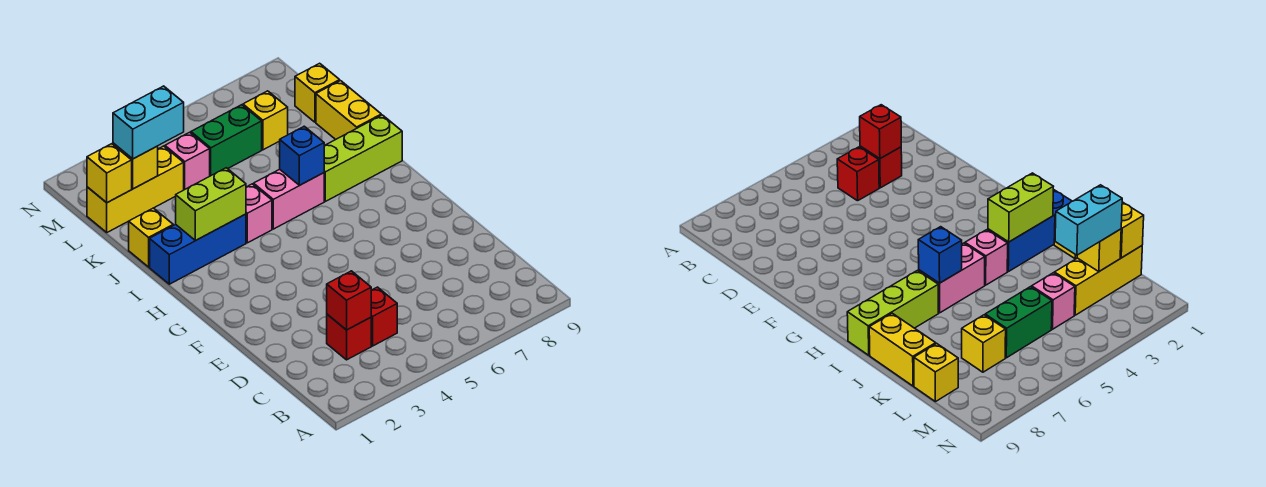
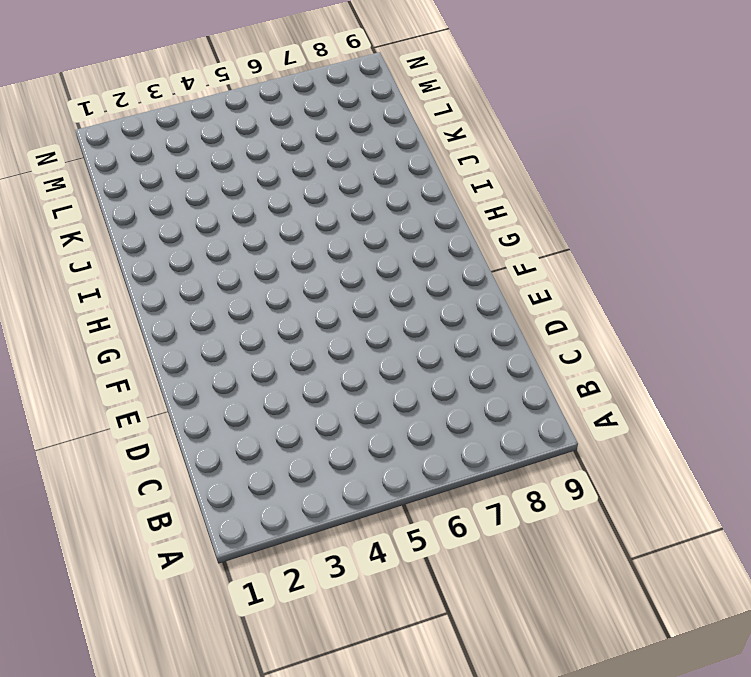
none -> red 1x1 brick [327,314,371,360]
none -> red 1x1 brick [371,287,397,346]
none -> blue 1x3 brick [150,214,246,284]

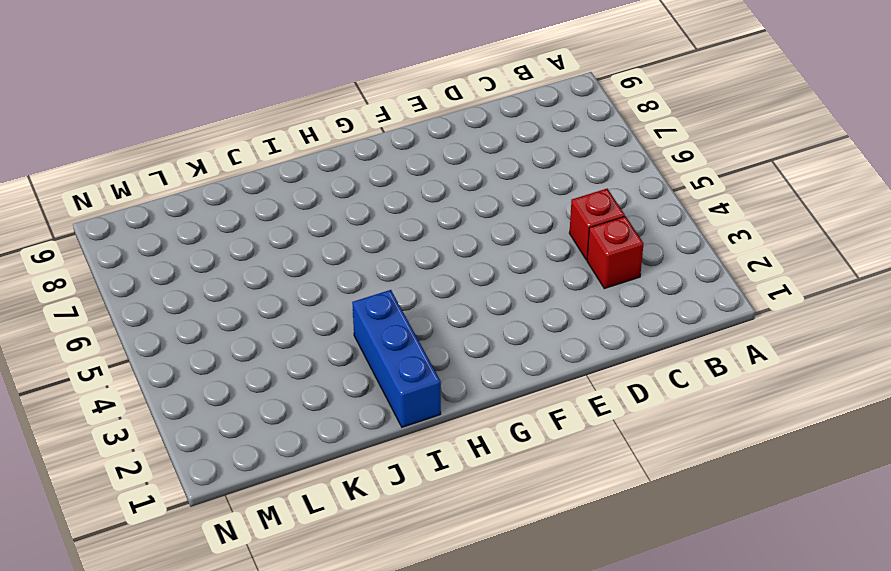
none -> pink 1x1 brick [246,184,272,243]
none -> pink 1x2 brick [254,169,324,229]
none -> lime 1x3 brick [324,115,402,201]

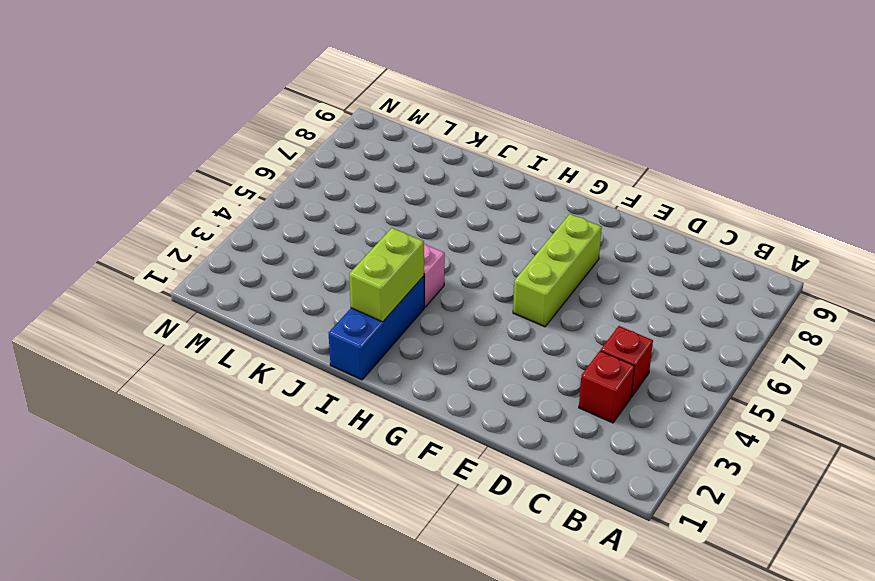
lime 1x3 brick [513,214,602,327] -> lime 1x3 brick moved to [324,115,402,201]
none -> pink 1x2 brick [254,169,324,229]
none -> yellow 1x1 brick [129,208,173,267]
none -> yellow 1x2 brick [316,81,381,140]

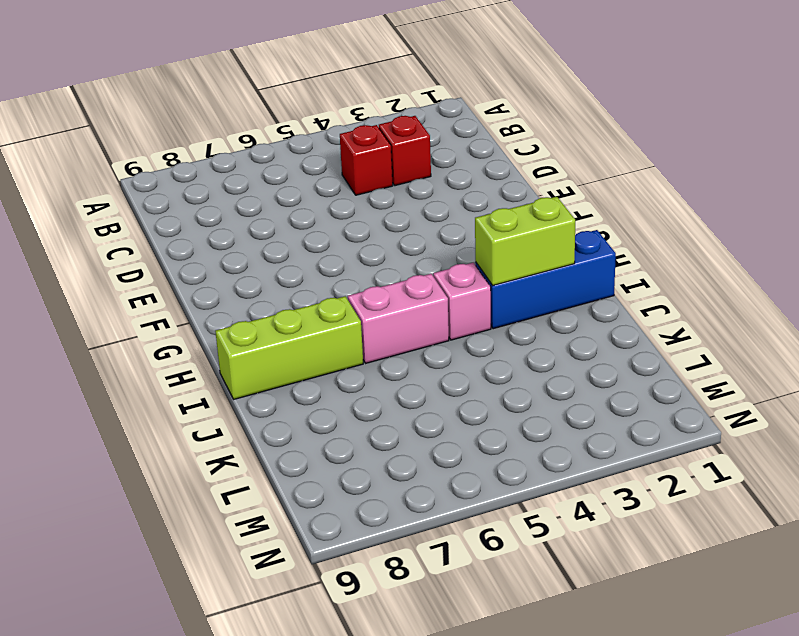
none -> yellow 1x1 brick [129,208,173,267]
none -> yellow 1x2 brick [316,81,381,140]
none -> yellow 1x3 brick [87,146,184,232]

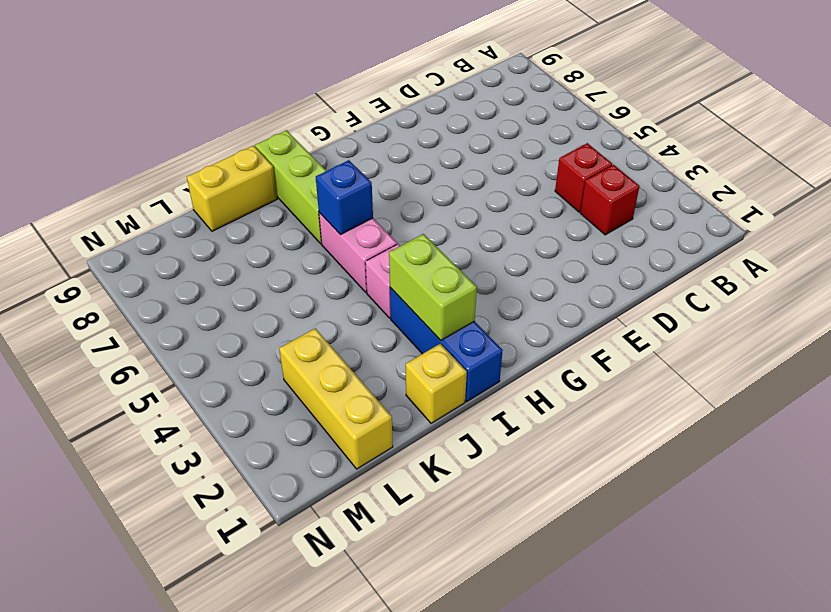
none -> pink 1x1 brick [165,132,210,190]
none -> green 1x2 brick [191,105,262,176]
none -> yellow 1x1 brick [243,91,288,150]

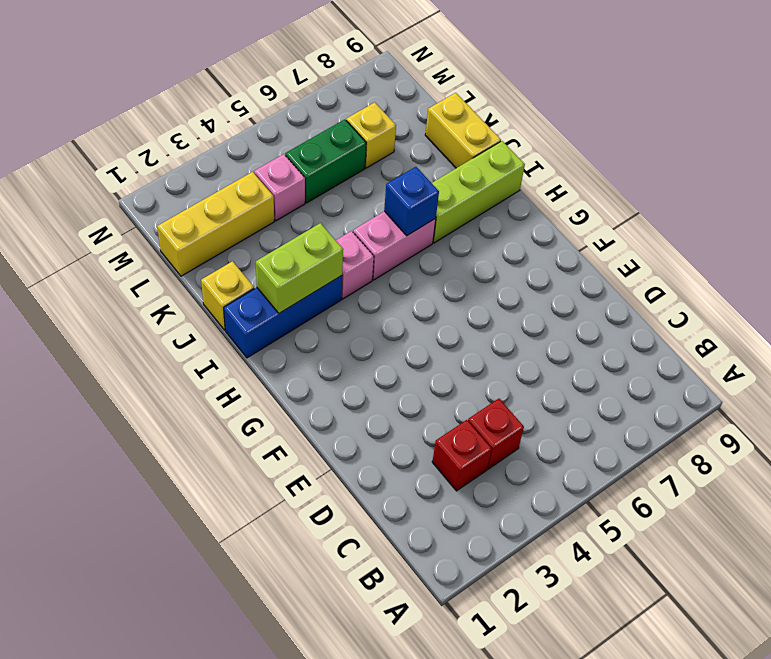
none -> yellow 1x1 brick [295,63,340,122]
none -> red 1x1 brick [327,271,371,330]
none -> yellow 1x1 brick [87,144,132,203]

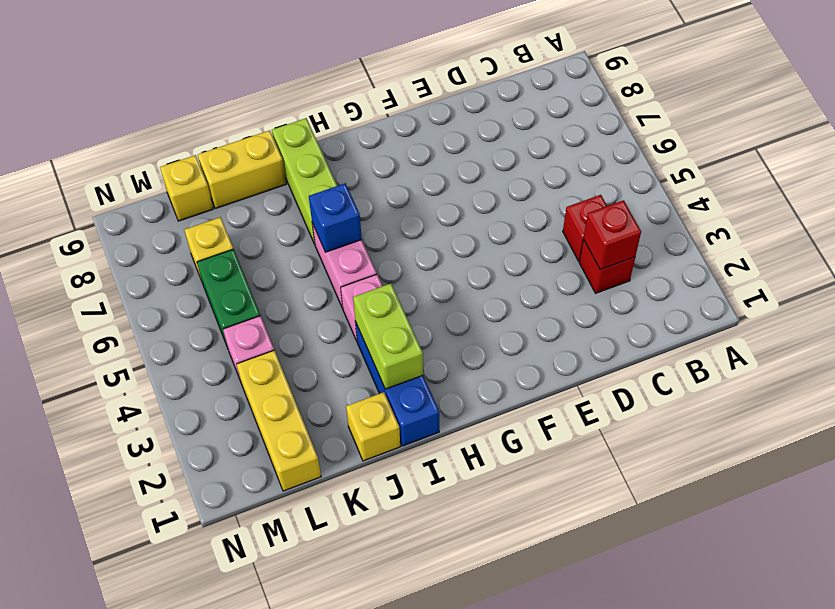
none -> yellow 1x1 brick [87,144,132,203]
none -> yellow 1x1 brick [113,143,158,189]
none -> cyan 1x2 brick [113,86,184,159]

